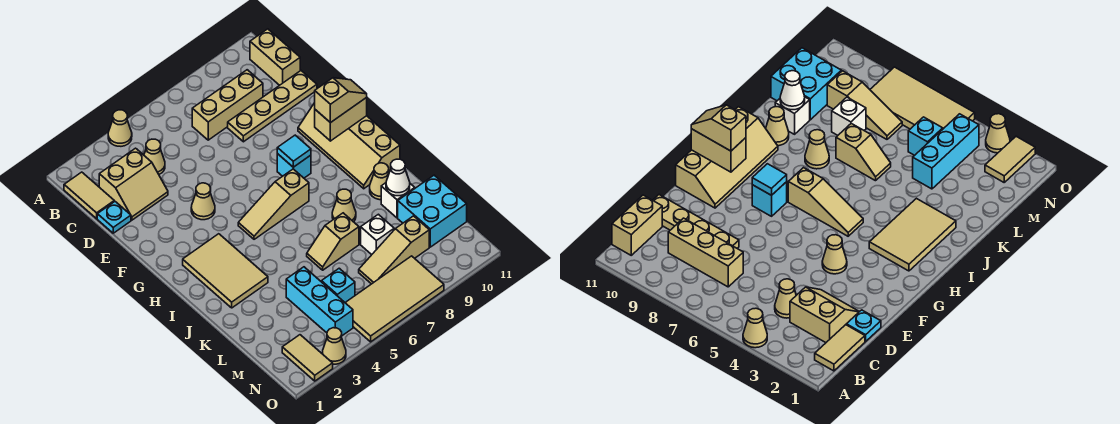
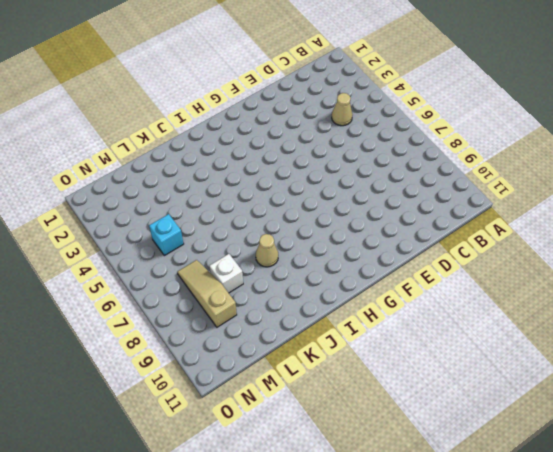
none -> tan 1x1 cone [108,110,132,146]
none -> tan 1x2 tile [64,172,114,219]
none -> tan 1x2 brick [250,29,300,85]

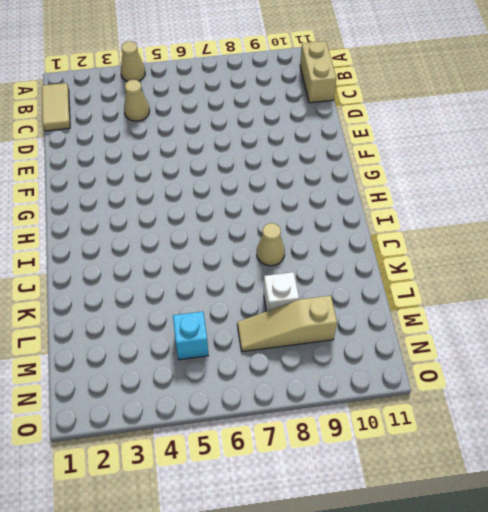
none -> tan 2x2 slope [99,148,168,220]
none -> tan 1x3 brick [192,70,263,140]
none -> cyan 1x1 plate [97,202,131,233]

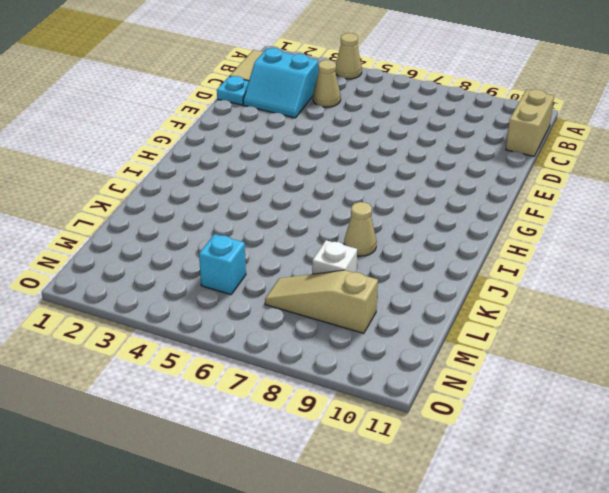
cyan 2x2 slope [243,48,318,118] -> tan 2x2 slope [99,148,168,220]
none -> tan 1x3 brick [192,70,263,140]
none -> tan 1x4 plate [228,71,317,142]
none -> tan 1x1 cone [191,183,215,220]

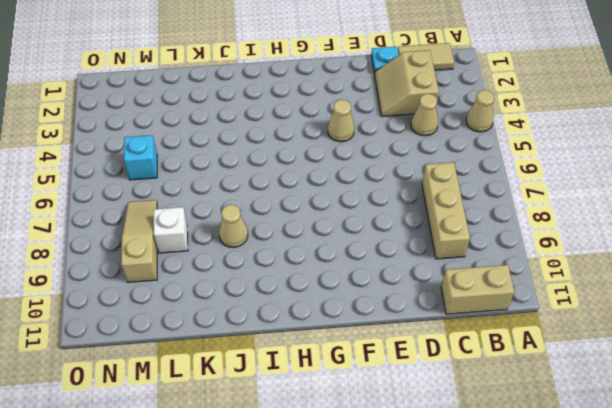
none -> tan 1x4 plate [228,71,317,142]
none -> tan 2x4 slope [298,103,400,189]
none -> cyan 1x1 brick [277,154,311,178]

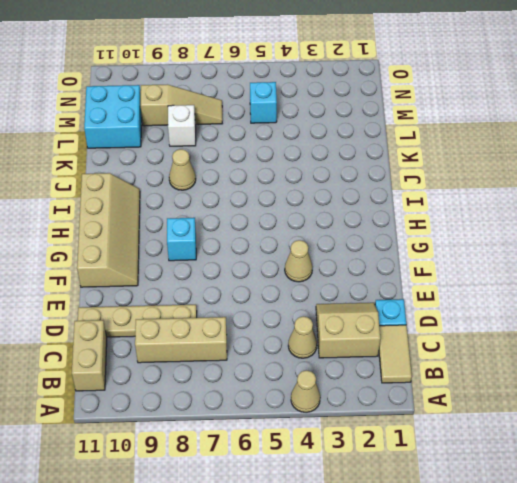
none -> tan 2x3 tile [183,234,268,308]
none -> tan 1x3 slope [238,169,309,239]
none -> tan 1x1 cone [370,163,389,200]

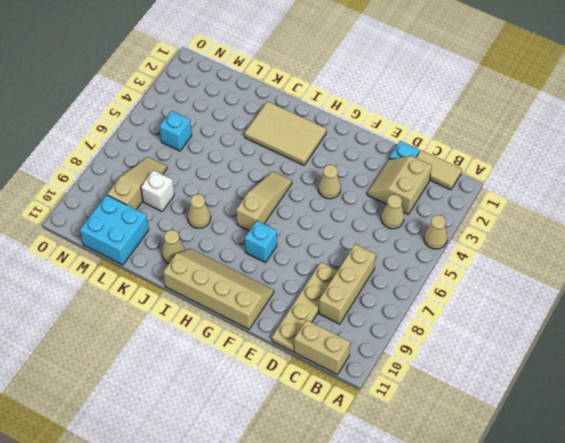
none -> tan 1x2 slope [307,213,359,270]
none -> white 1x1 brick [381,183,415,218]
none -> cyan 1x3 brick [286,267,353,336]

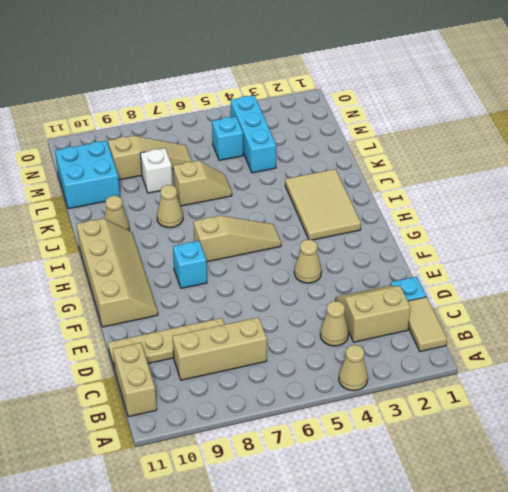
none -> white 1x1 brick [381,183,415,218]
none -> tan 1x2 tile [282,335,333,381]
none -> tan 2x4 tile [345,256,444,342]

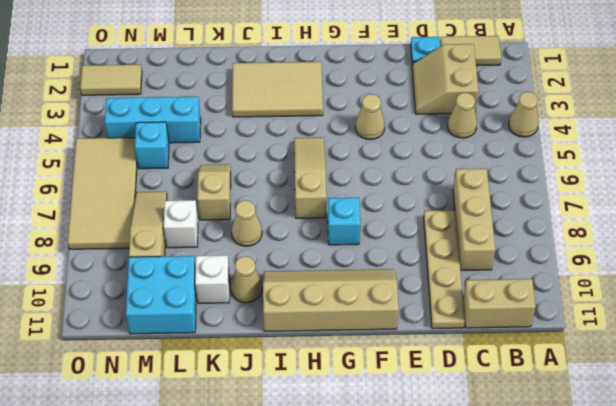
none -> tan 1x1 cone [323,328,346,364]
none -> cyan 1x1 tile [277,135,311,167]
none -> tan 1x2 brick [315,98,367,141]

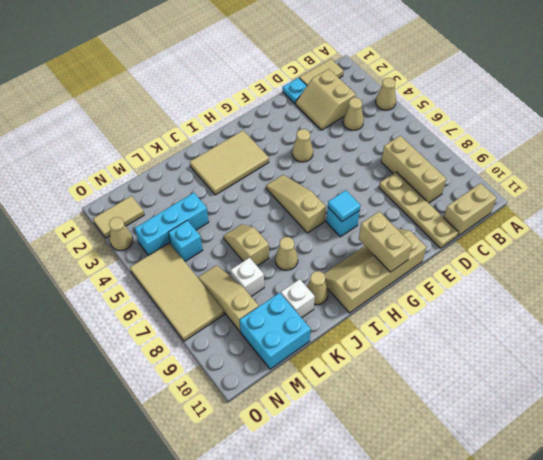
none -> white 1x1 cone [386,159,410,196]
none -> tan 1x2 slope [315,78,367,123]

